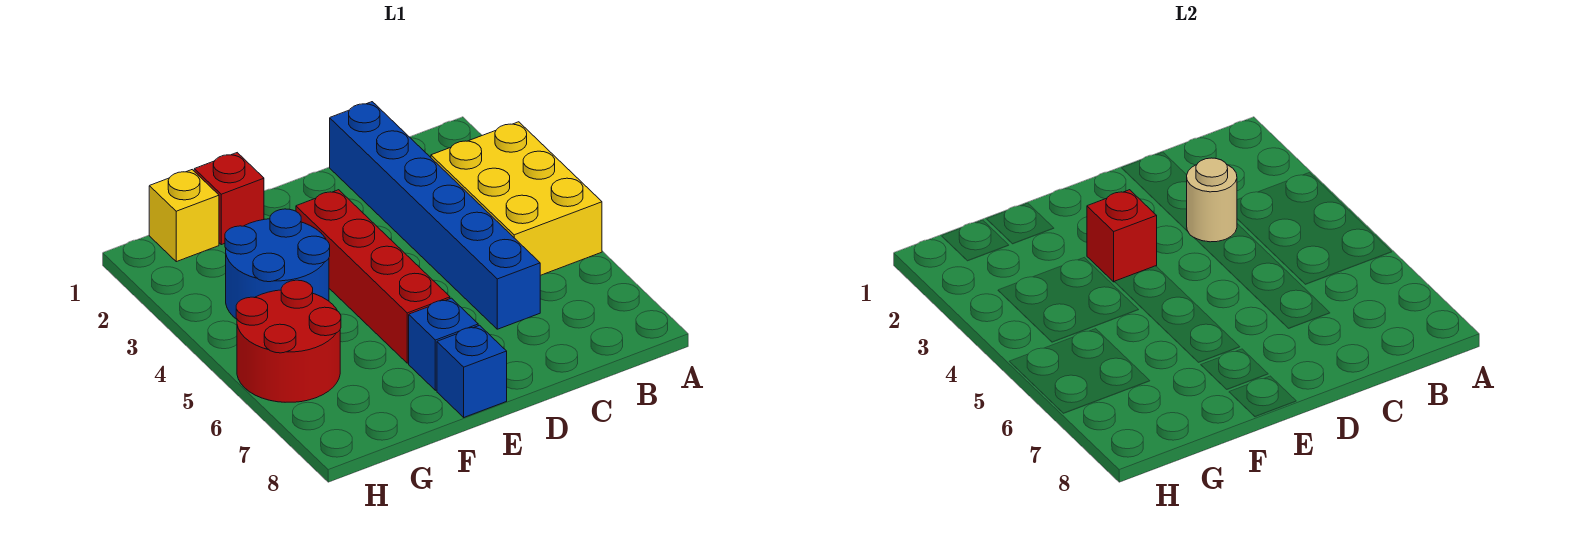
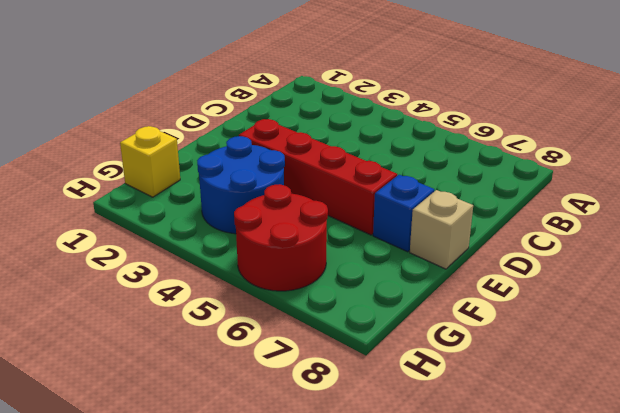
tan 1x1 brick [410,190,473,269] -> blue 1x1 brick [437,325,507,417]
none -> yellow 2x3 brick [431,122,602,275]
none -> blue 1x6 brick [330,102,540,329]

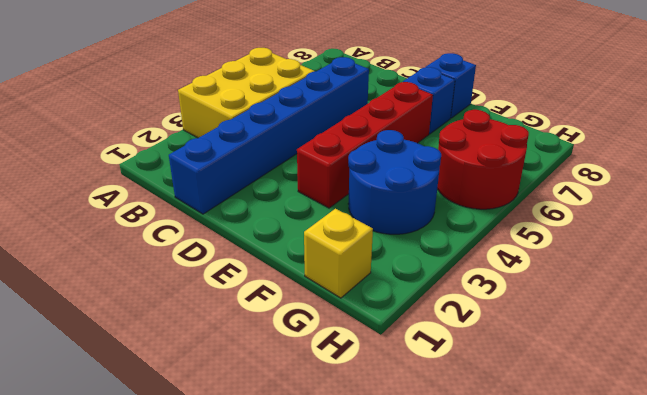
none -> red 1x1 brick [194,153,264,245]
none -> tan 1x1 round brick [1187,158,1237,242]

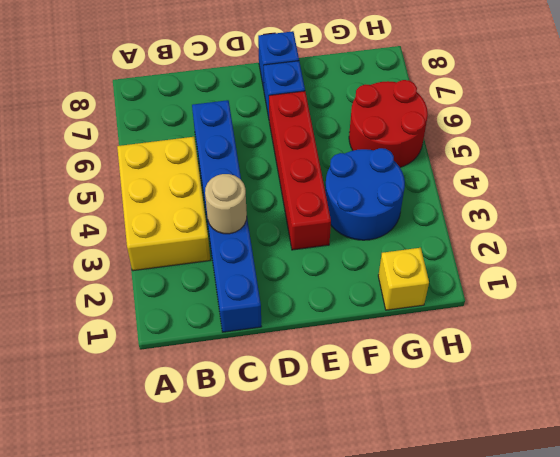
none -> red 1x1 brick [194,153,264,245]
none -> red 1x1 brick [1087,190,1157,282]

